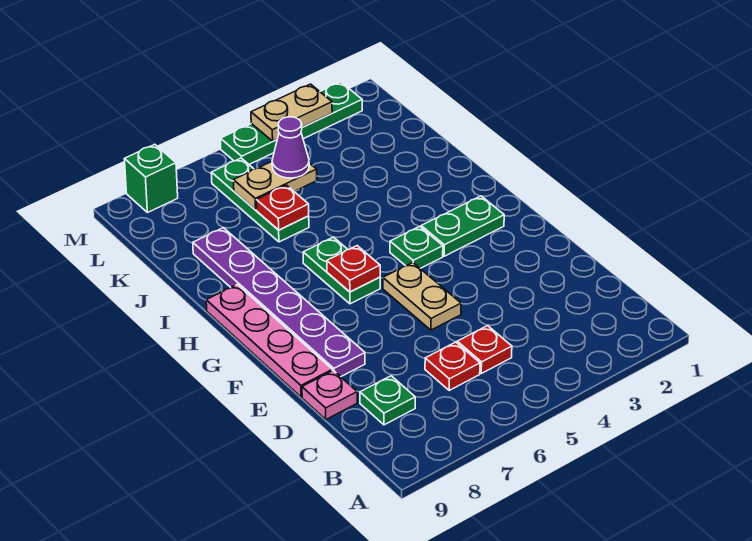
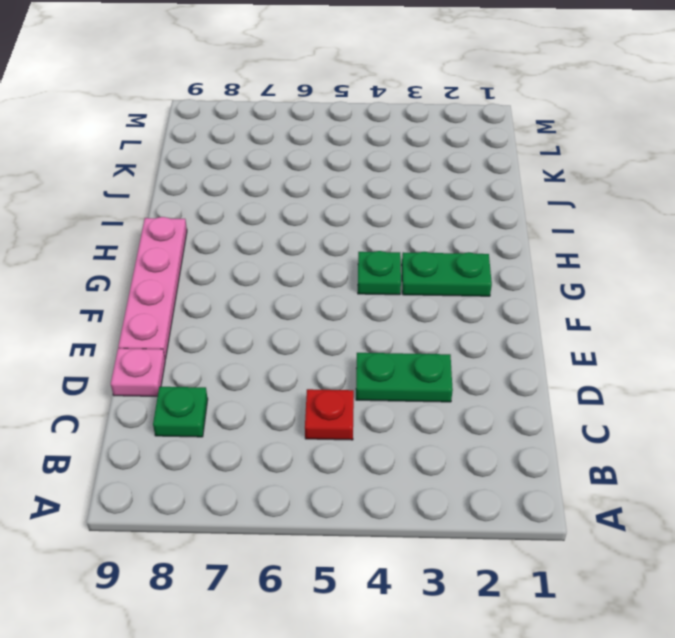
green 1x2 plate [356,353,453,402] -> green 1x2 plate turned to [303,237,380,304]
none -> red 1x1 plate [425,342,480,390]
none -> tan 1x2 plate [383,263,461,330]
none -> purple 1x6 plate [193,228,365,377]

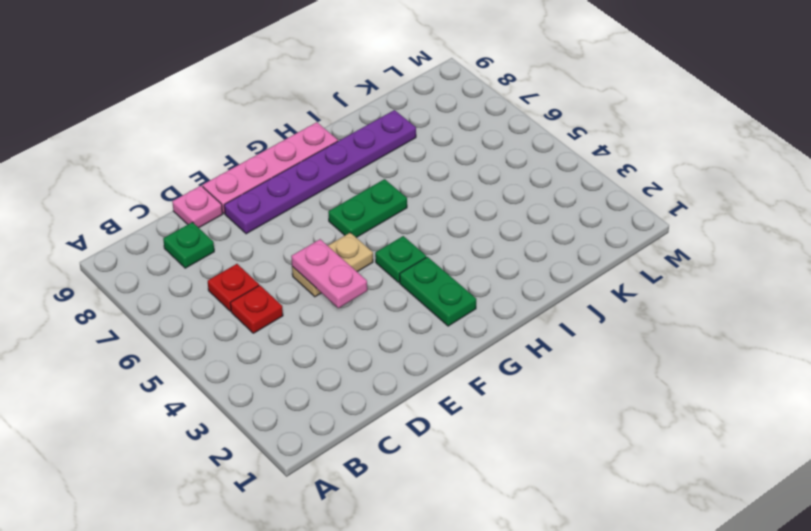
pink 1x2 plate [291,239,367,308] -> none
none -> green 1x3 plate [211,158,309,242]
none -> green 1x4 plate [220,82,362,164]
none -> green 1x1 brick [124,144,178,213]

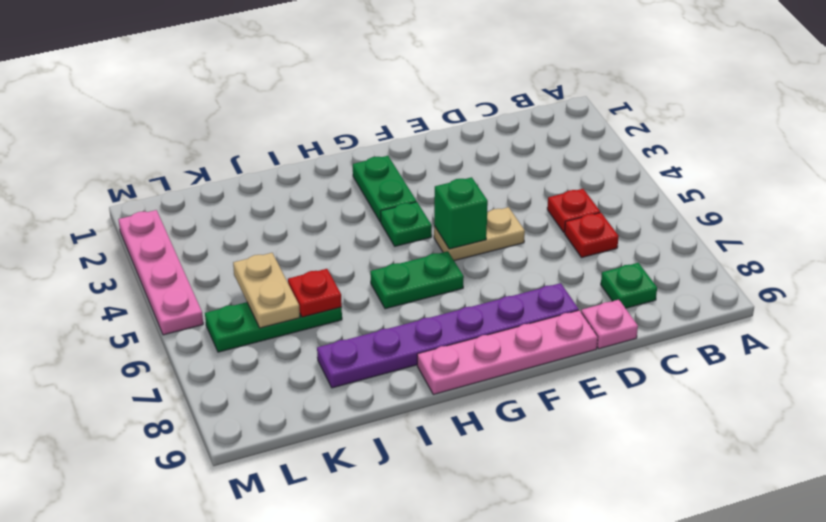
green 1x1 brick [434,177,488,249] -> green 1x1 brick moved to [124,144,178,213]
pink 1x4 plate [118,210,203,335] -> green 1x4 plate [220,82,362,164]
none -> red 1x1 plate [327,246,380,292]
none -> tan 1x2 plate [251,84,332,141]
none -> purple 1x1 cone [272,117,309,178]

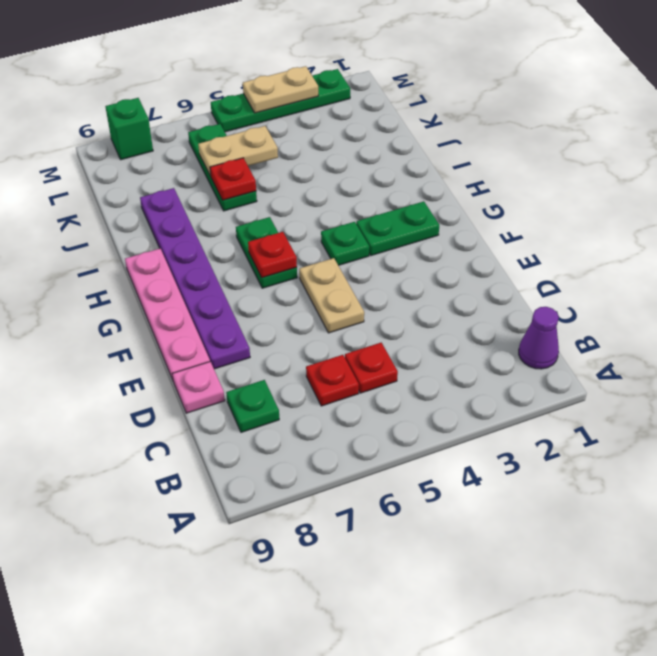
purple 1x1 cone [519,307,559,369] -> purple 1x1 cone moved to [272,117,309,178]

